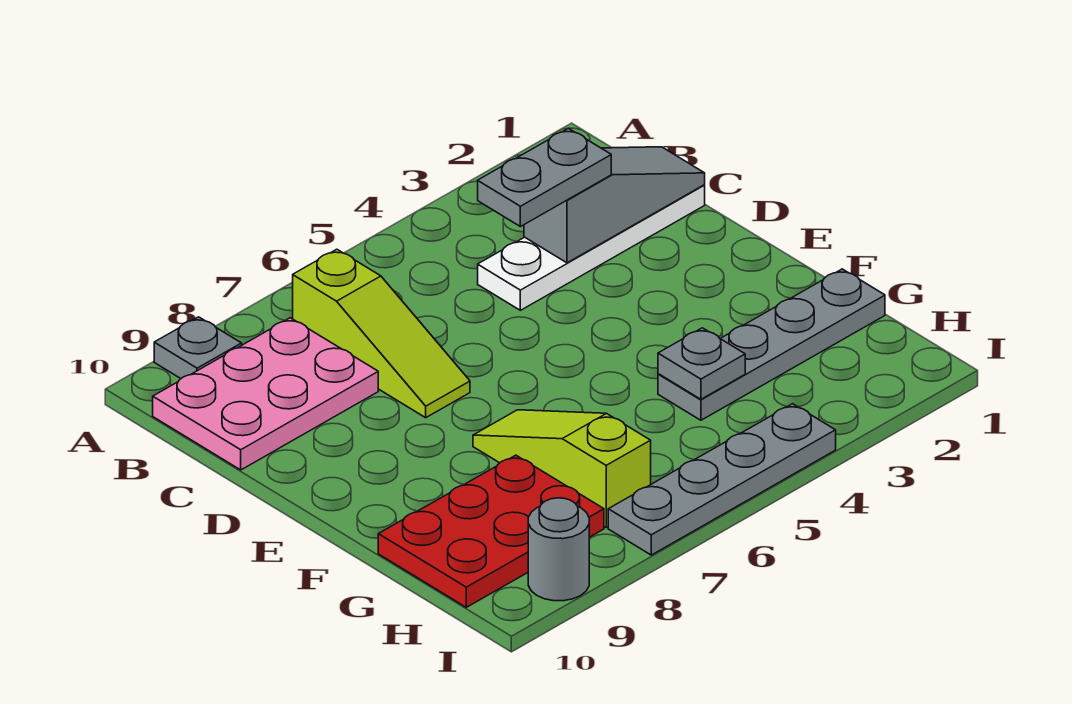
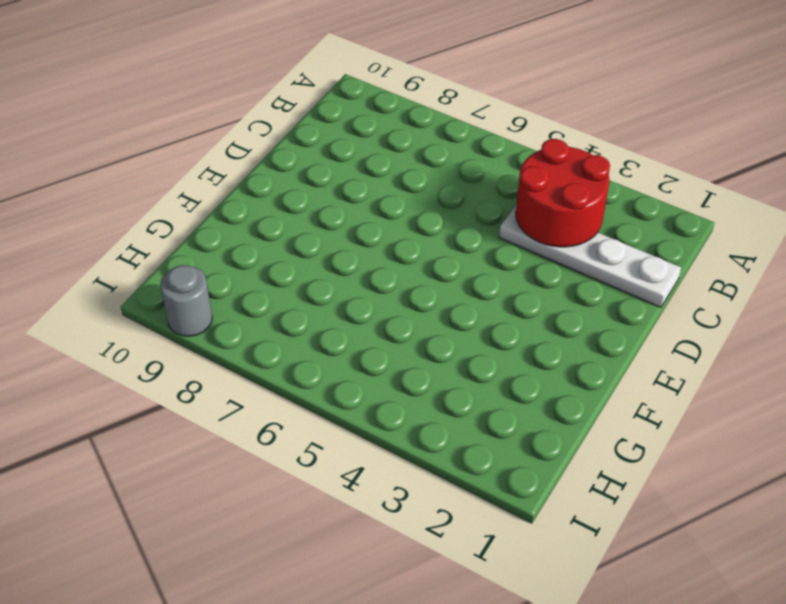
red 2x2 round brick [516,139,610,247] -> grey 1x3 slope [524,147,705,263]
none -> grey 1x1 plate [154,317,242,379]
none -> lime 1x3 slope [293,249,470,418]
none -> pink 2x3 plate [153,318,378,470]

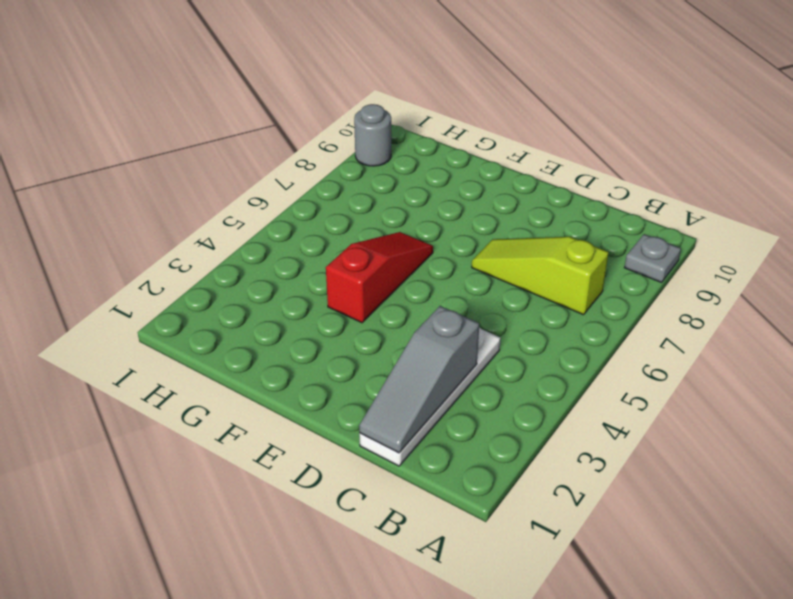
red 1x3 slope [326,232,433,323] -> none
none -> pink 2x3 plate [153,318,378,470]
none -> lime 1x3 slope [473,410,651,527]
none -> grey 1x4 plate [658,269,885,420]

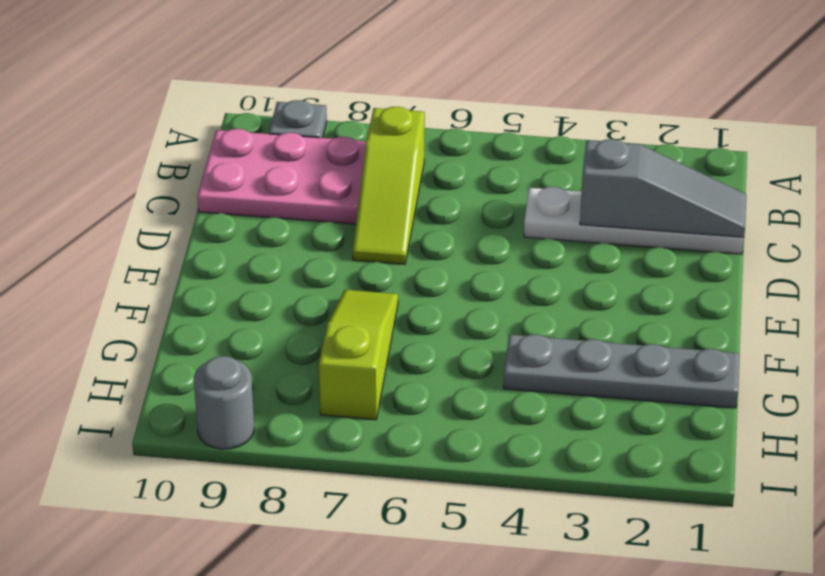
none -> red 2x3 plate [378,455,604,607]
none -> grey 1x4 plate [608,404,836,555]
none -> grey 1x1 plate [658,328,745,399]

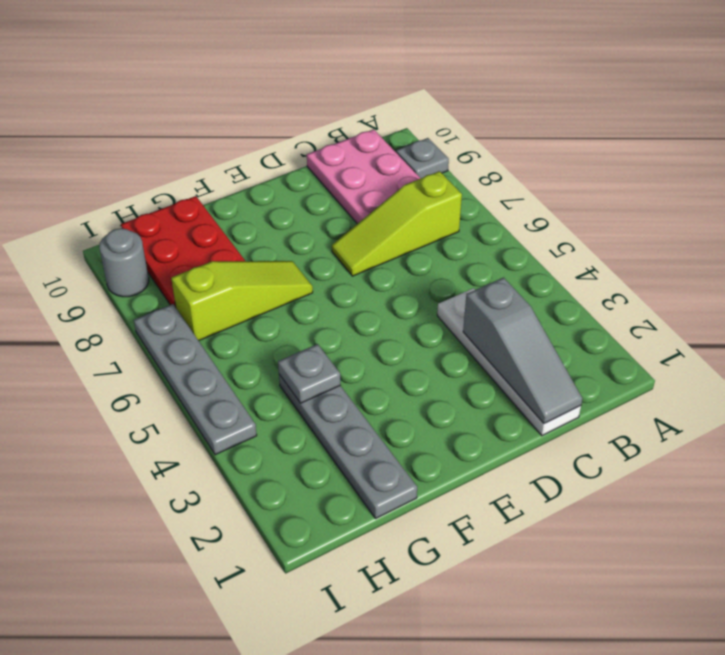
none -> grey 1x2 plate [478,128,611,227]

